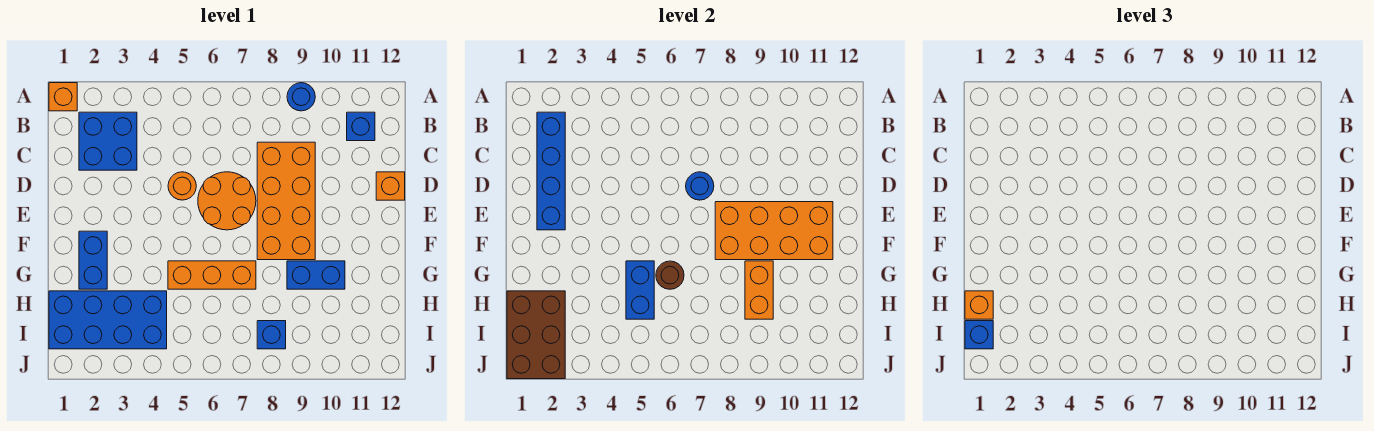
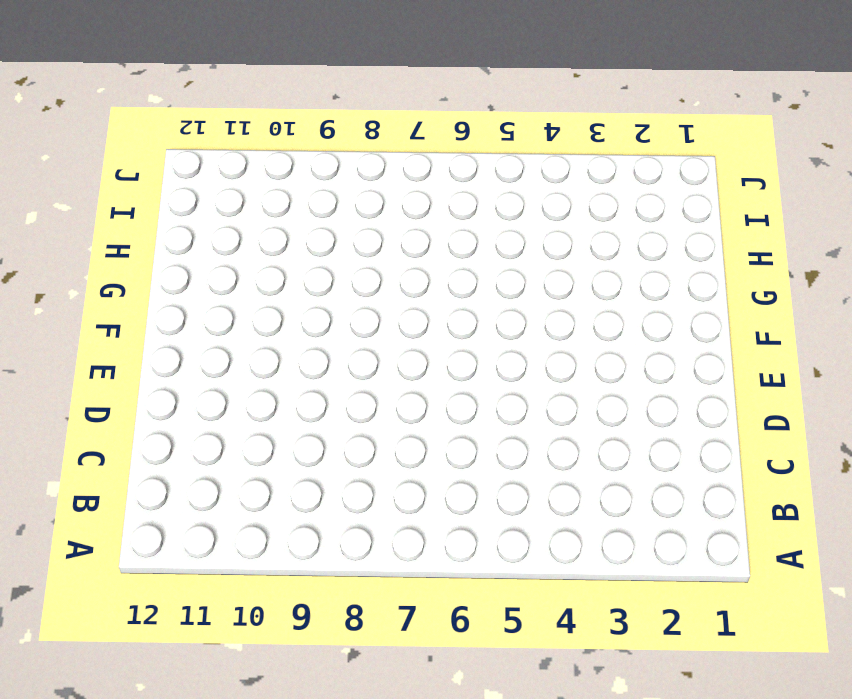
none -> orange 1x1 brick [49,83,77,111]
none -> blue 1x1 round brick [287,83,315,111]
none -> blue 2x2 brick [79,112,137,170]

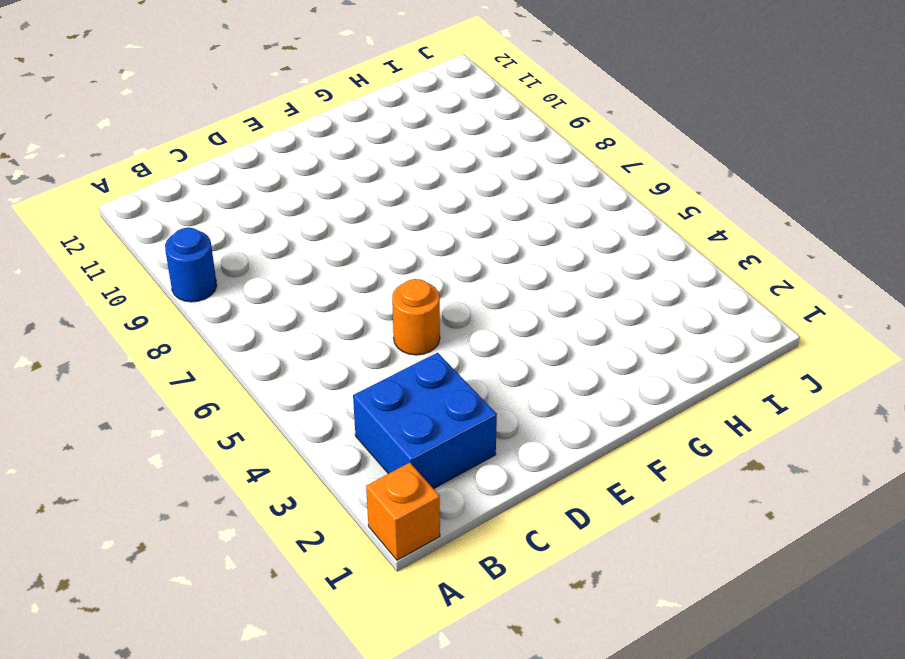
none -> blue 1x1 brick [347,112,375,141]
none -> orange 2x4 brick [257,142,315,260]
none -> orange 2x2 round brick [198,172,256,230]

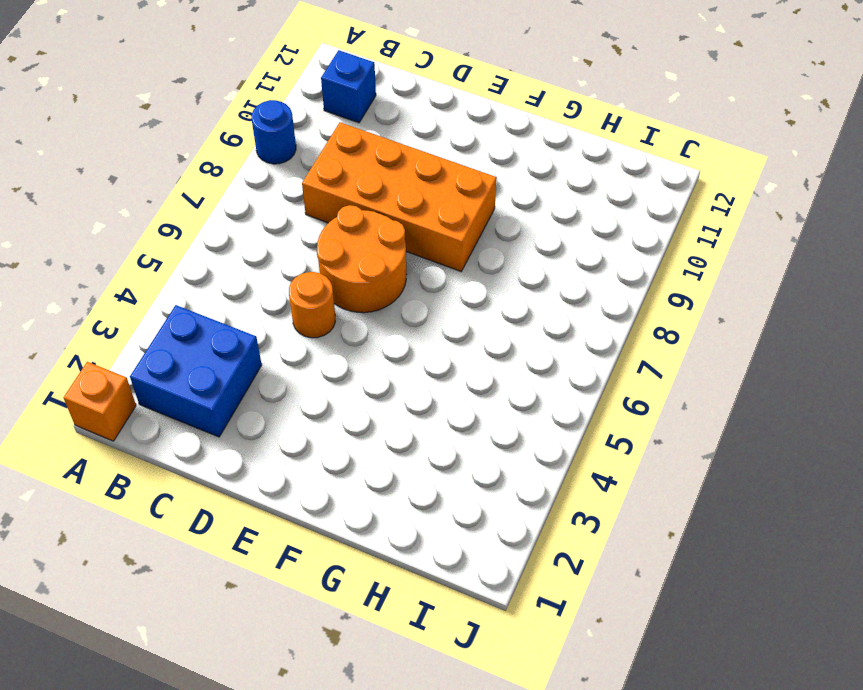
none -> orange 1x1 brick [376,172,405,200]
none -> blue 1x2 brick [79,231,107,289]
none -> orange 1x3 brick [168,261,256,289]

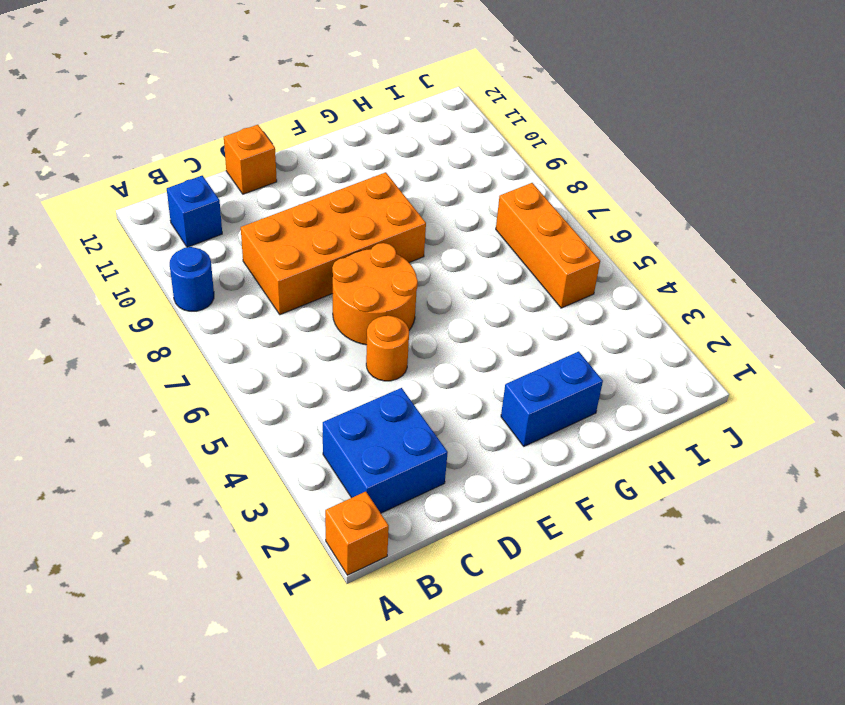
orange 1x3 brick [496,183,600,308] -> orange 1x3 brick moved to [168,261,256,289]
none -> blue 1x2 brick [287,261,345,289]
none -> blue 2x4 brick [49,291,167,349]
none -> blue 1x1 brick [257,321,286,349]

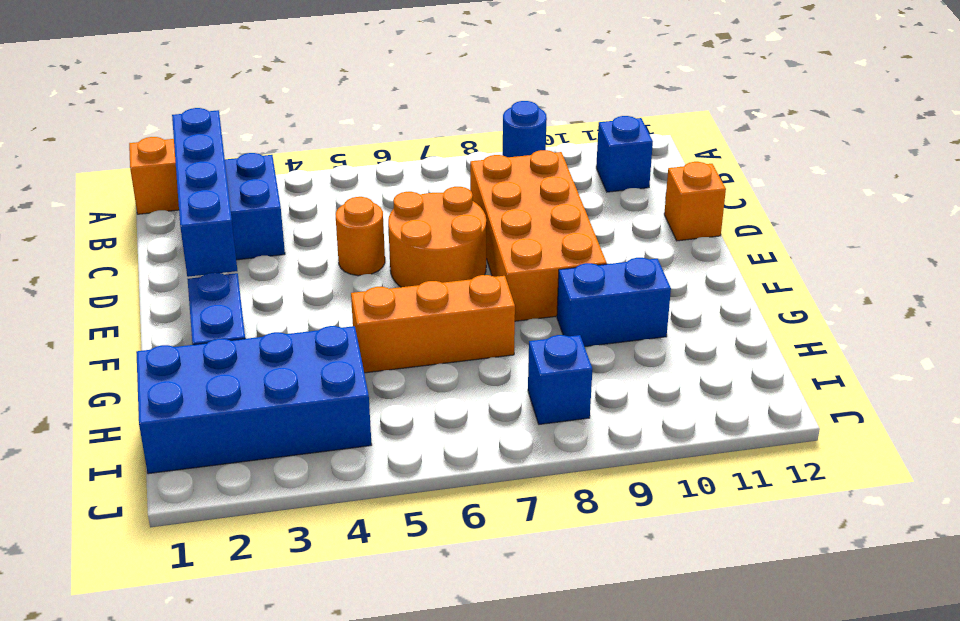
none -> blue 1x1 round brick [686,172,714,200]
none -> orange 2x4 brick [715,202,833,260]
none -> blue 1x2 brick [626,261,654,319]

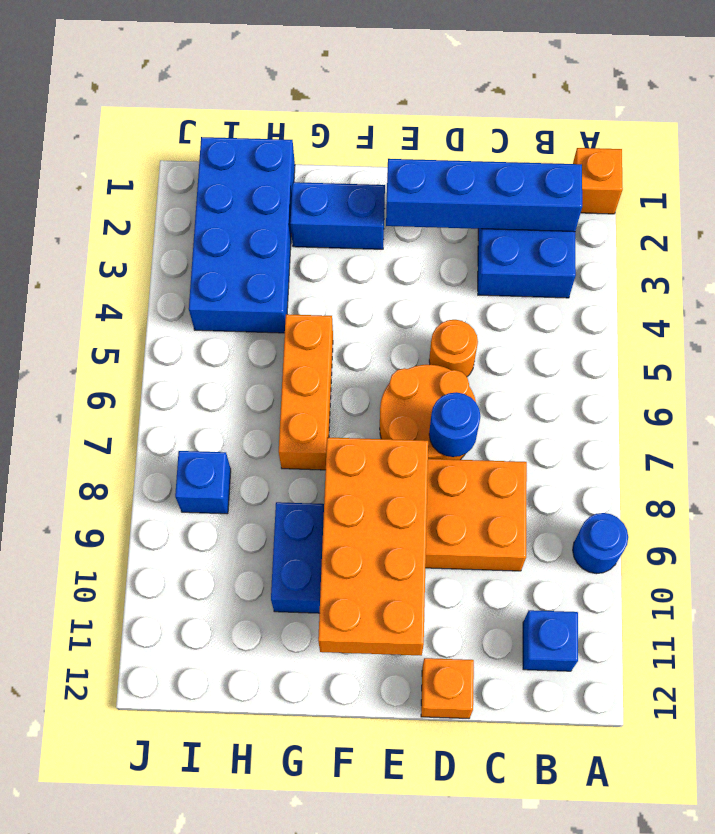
none -> blue 1x2 brick [626,261,654,319]
none -> brown 1x1 round brick [656,261,684,289]
none -> orange 1x2 brick [745,261,773,319]

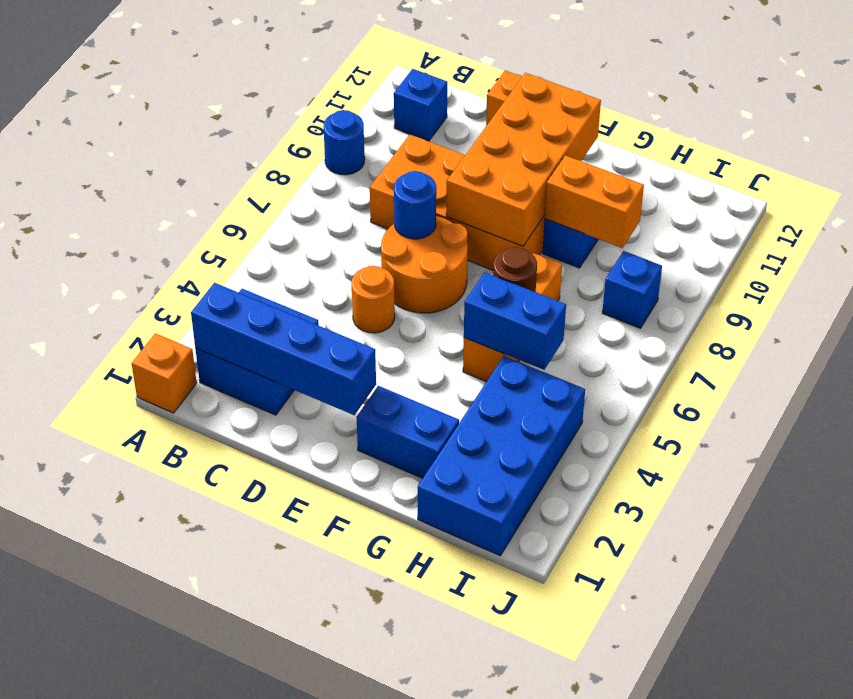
none -> brown 2x3 brick [507,291,565,379]
none -> orange 1x1 brick [965,291,993,319]
none -> blue 1x1 brick [965,321,993,349]

